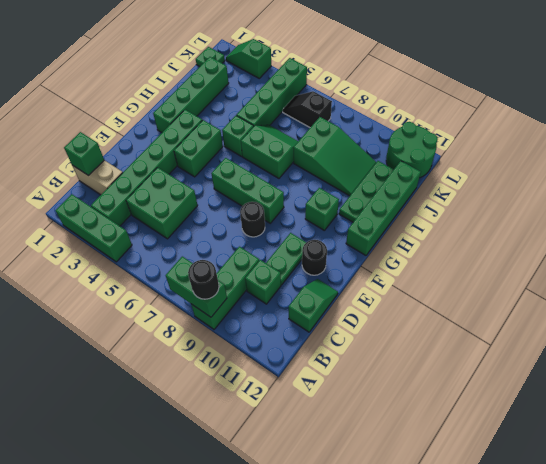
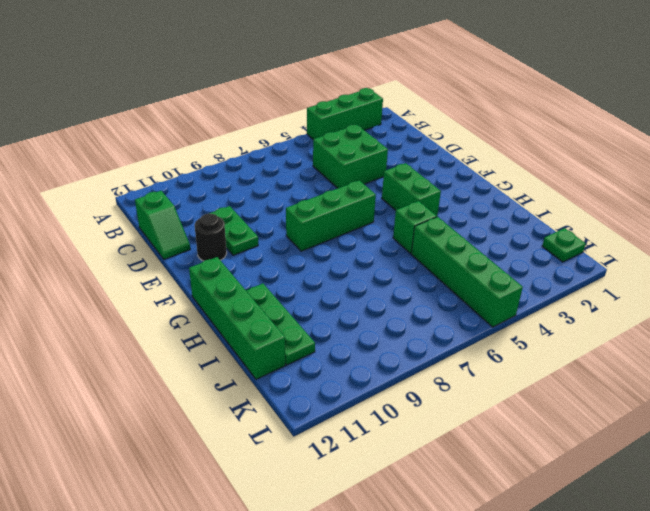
none -> green 1x3 brick [191,247,259,329]
none -> green 1x6 brick [91,110,202,226]
none -> tan 1x2 brick [72,160,123,195]

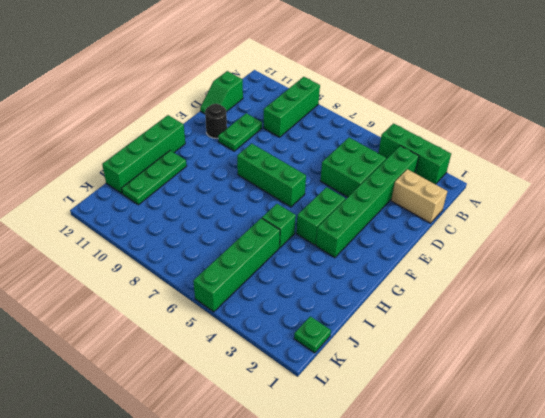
none -> green 1x1 brick [245,260,281,304]
none -> black 1x1 round brick [240,202,265,237]
none -> green 1x4 brick [153,57,229,133]

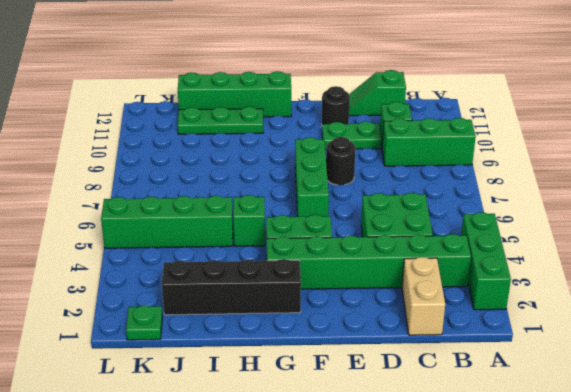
black 1x4 brick [162,259,301,315] -> green 1x4 brick [153,57,229,133]
none -> green 1x1 brick [305,188,339,230]
none -> green 2x2 slope [241,125,298,178]
none -> green 2x3 slope [294,117,376,196]

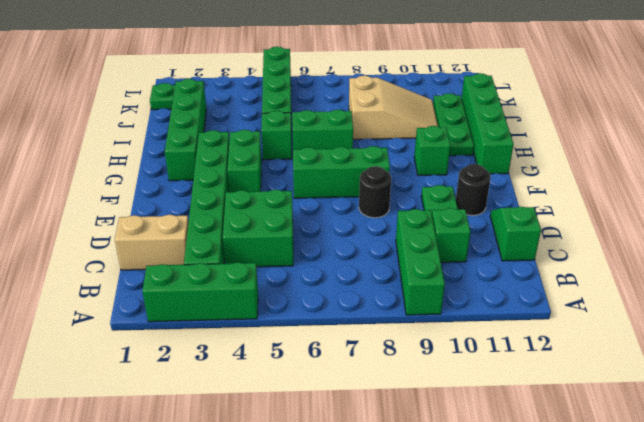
tan 2x3 slope [349,76,438,139] -> green 2x3 slope [294,117,376,196]
none -> black 1x2 slope [283,91,332,127]
none -> green 2x2 round brick [386,122,438,178]
none -> green 1x2 slope [226,39,271,78]

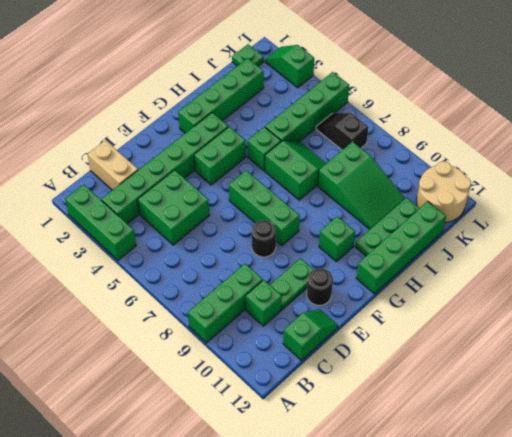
tan 2x2 round brick [416,161,471,222] -> green 2x2 round brick [386,122,438,178]
none -> green 1x2 brick [166,256,227,317]
none -> green 1x1 brick [64,132,104,175]
none -> black 1x1 round brick [188,260,219,299]

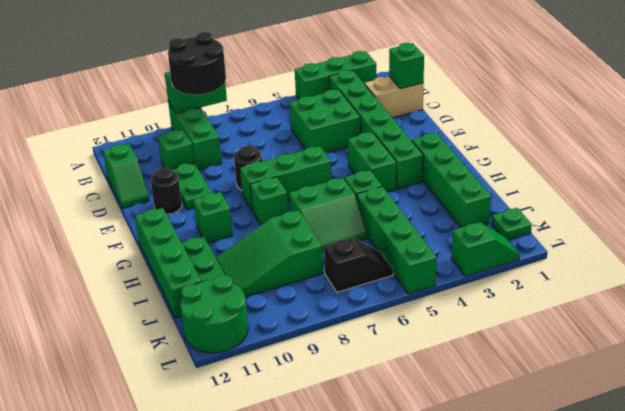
black 2x2 round brick [168,32,226,95] -> black 1x1 round brick [188,260,219,299]
green 1x1 brick [250,177,288,225] -> none

